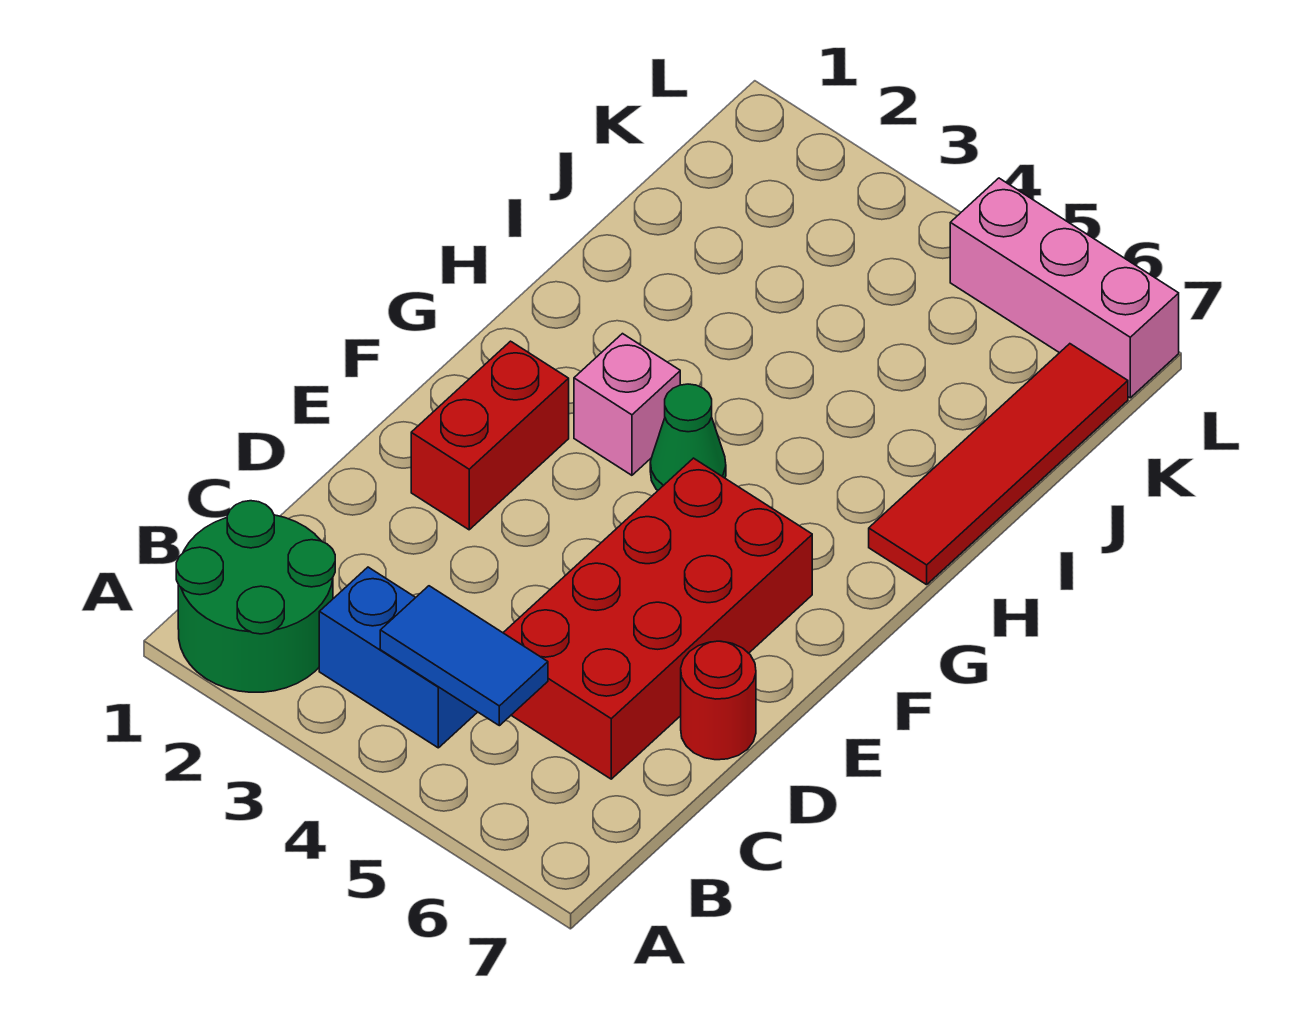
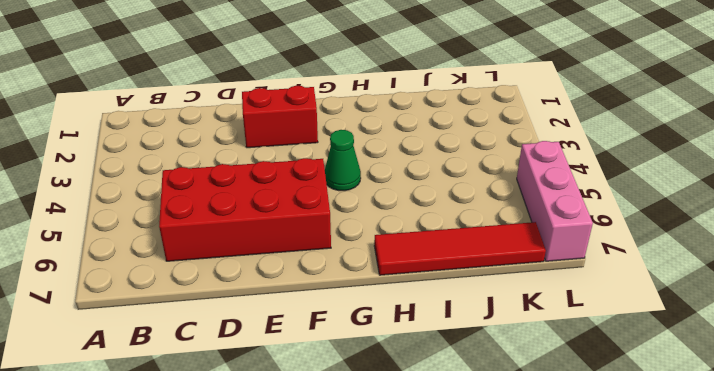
none -> green 2x2 round brick [176,501,335,692]
none -> blue 1x2 brick [319,567,477,748]

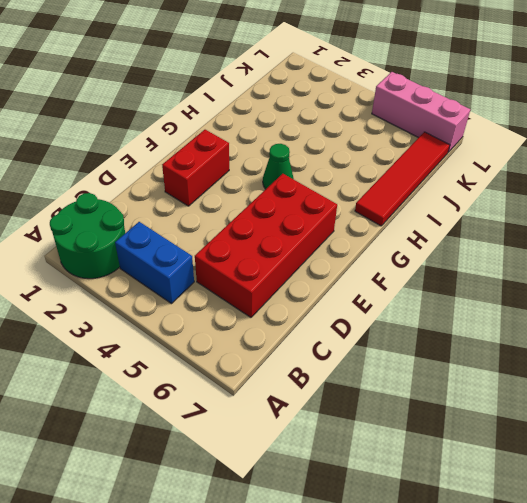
none -> red 1x1 round brick [681,641,756,760]
none -> pink 1x1 brick [574,334,680,475]

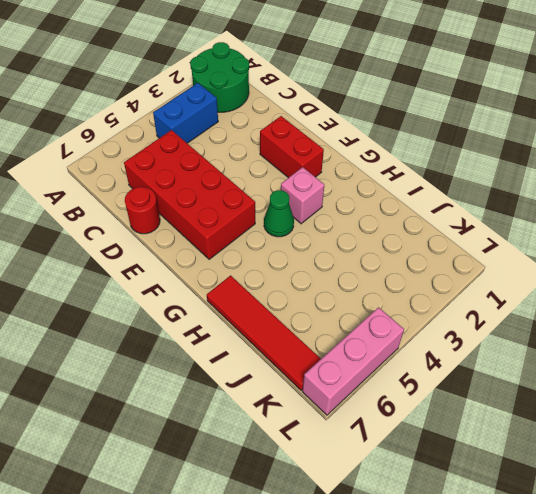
none -> blue 1x2 tile [380,586,548,726]

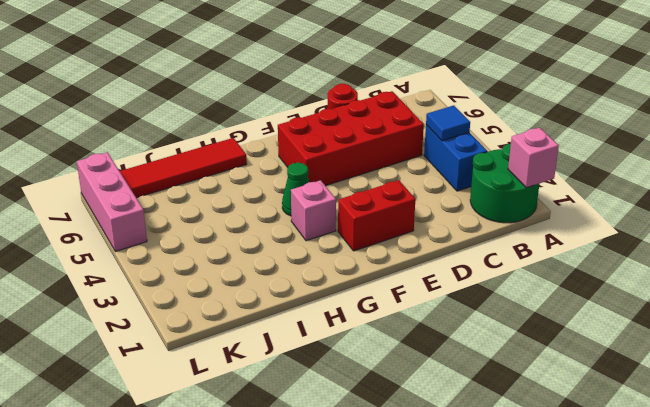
pink 1x1 brick [508,128,559,188] -> none
blue 1x1 tile [426,105,470,141] -> blue 1x2 tile [380,586,548,726]

